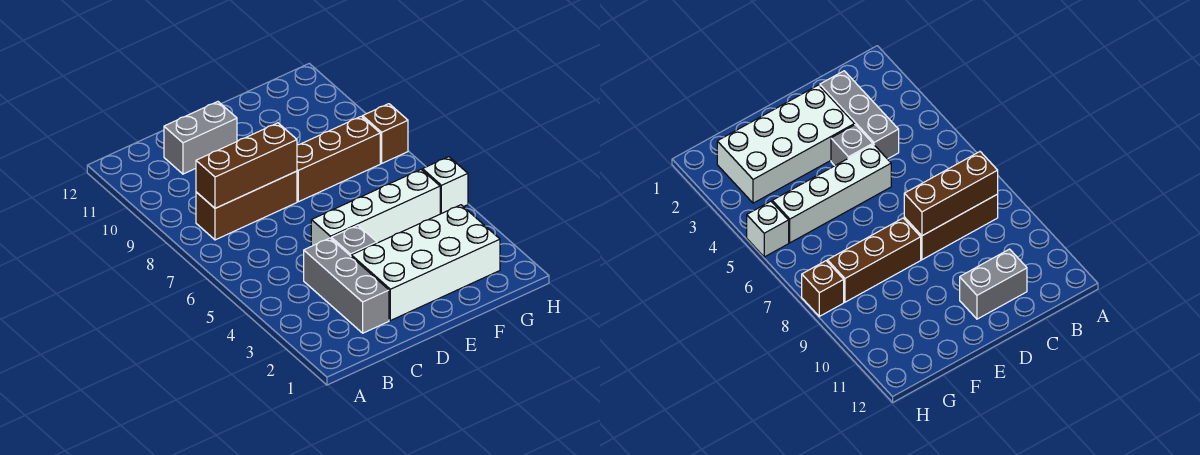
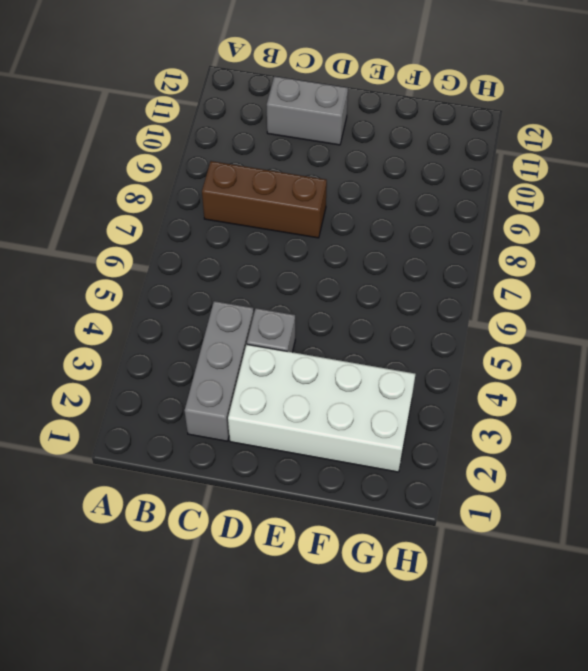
none -> white 1x4 brick [311,170,440,246]
none -> brown 1x3 brick [297,116,380,202]

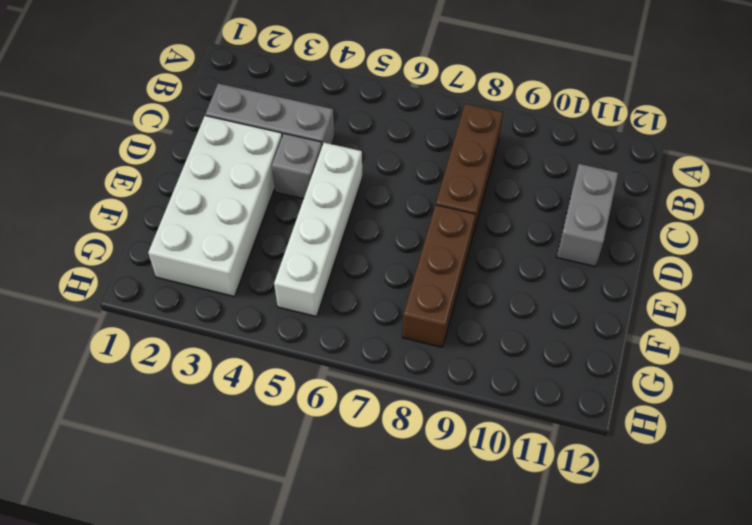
none -> white 1x1 brick [422,157,468,214]
none -> brown 1x1 brick [363,104,408,163]

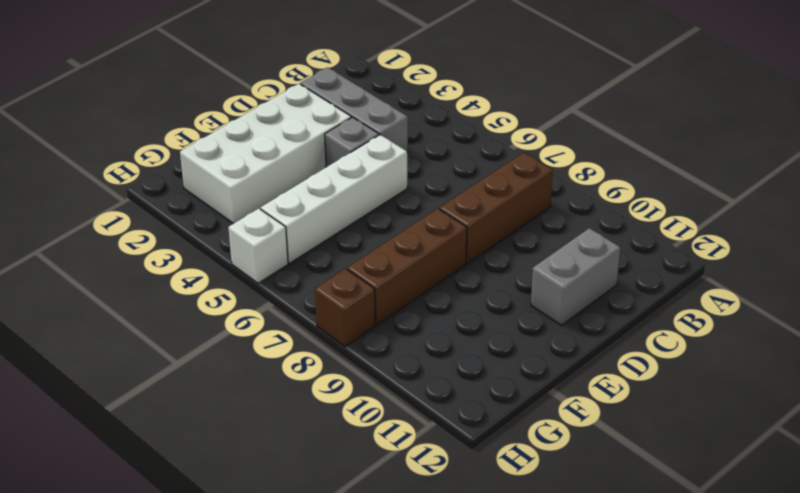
none -> brown 1x3 brick [196,123,297,208]

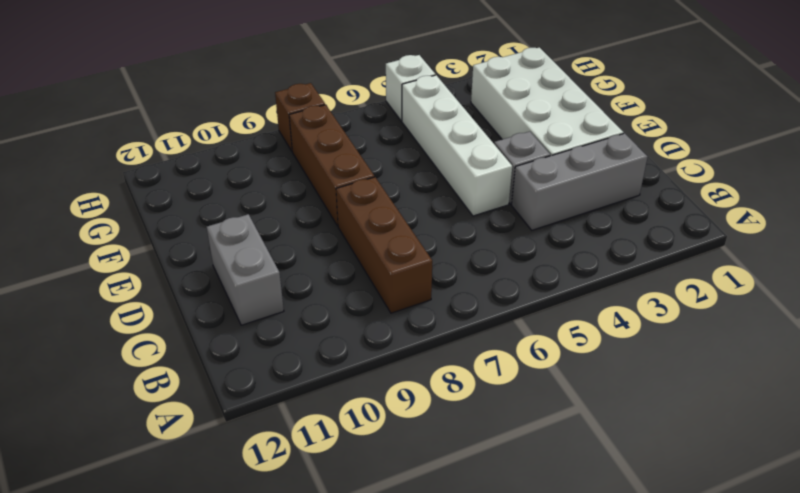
none -> brown 1x3 brick [196,123,297,208]

